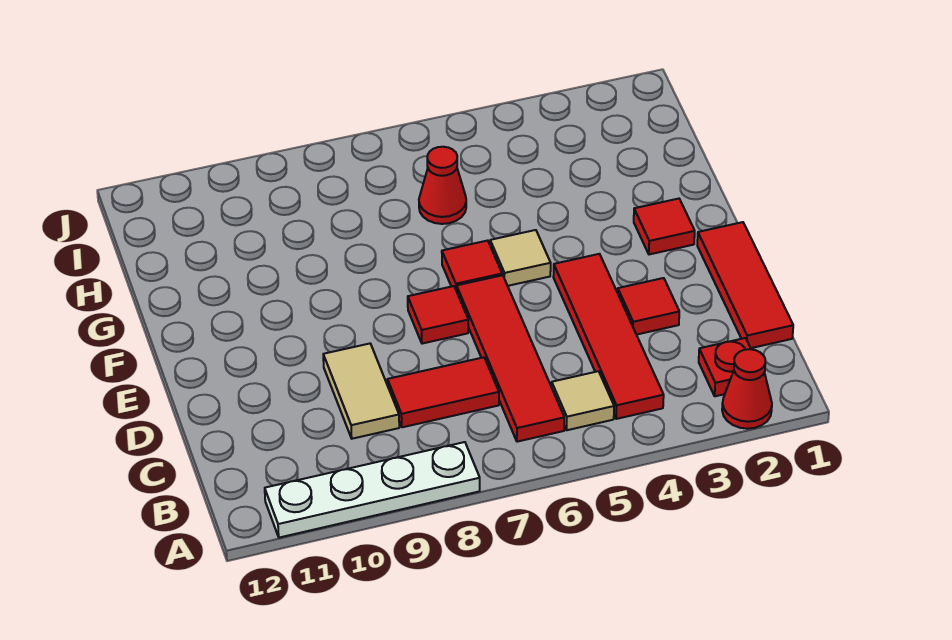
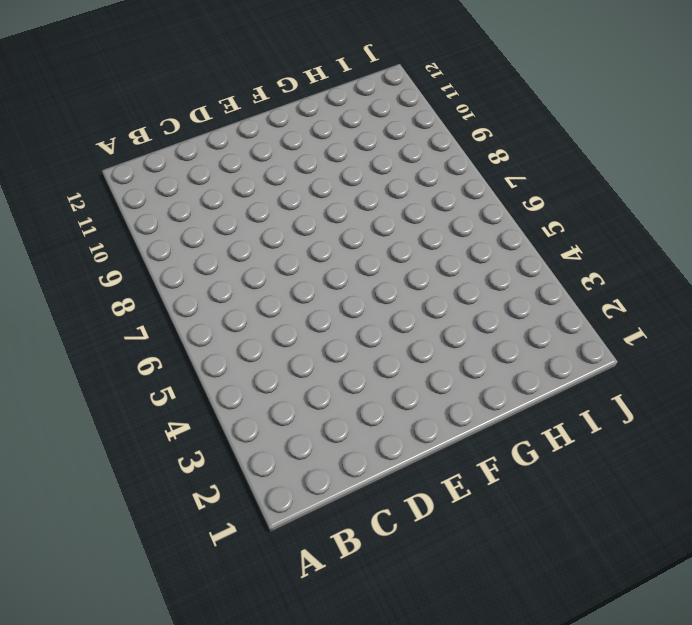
none -> red 1x1 cone [722,349,772,429]
none -> white 1x4 plate [265,442,480,538]
none -> red 1x1 plate [699,338,751,396]

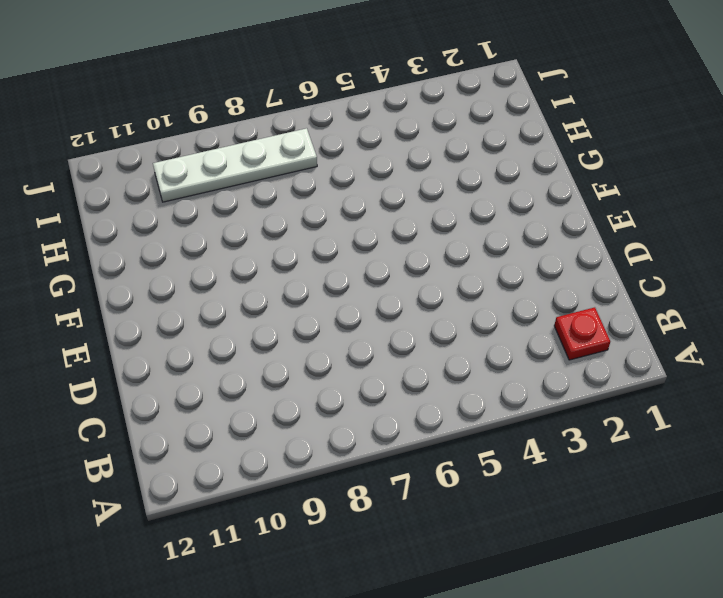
white 1x4 plate [153,128,317,202] -> white 1x4 plate moved to [265,442,480,538]
none -> red 1x1 cone [722,349,772,429]
none -> red 1x4 tile [553,254,664,419]
none -> tan 1x1 tile [552,371,614,430]

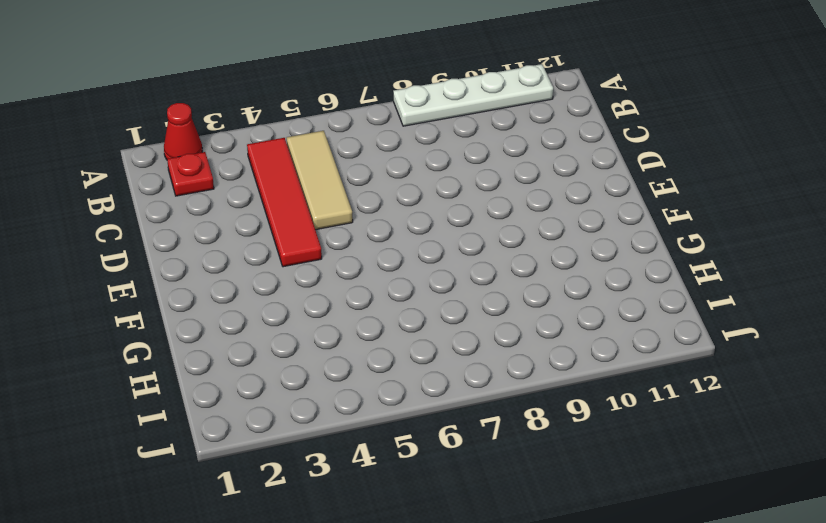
tan 1x3 tile [287,131,353,230] -> tan 1x1 tile [552,371,614,430]
none -> red 1x4 tile [457,275,564,442]
none -> red 1x3 tile [697,222,793,348]
none -> red 1x2 tile [387,357,499,427]

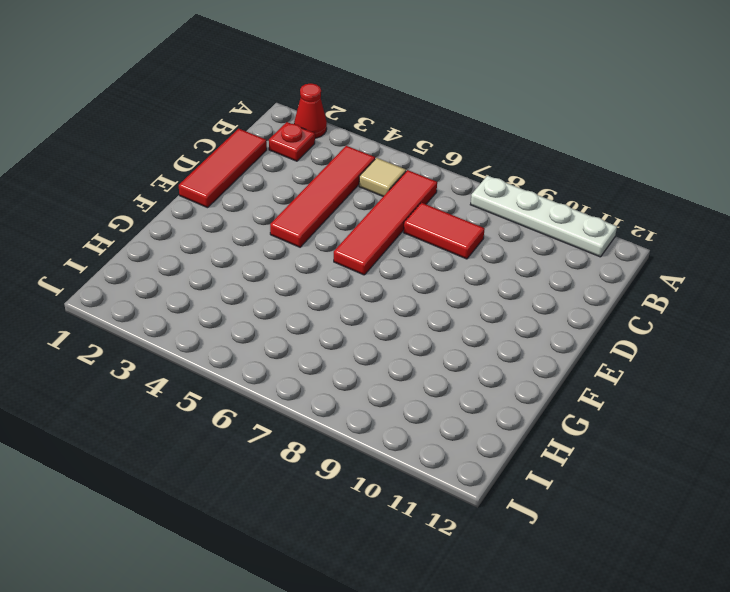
none -> tan 1x2 tile [323,344,399,439]
none -> red 1x1 tile [618,278,679,335]
none -> red 1x1 tile [408,286,468,344]

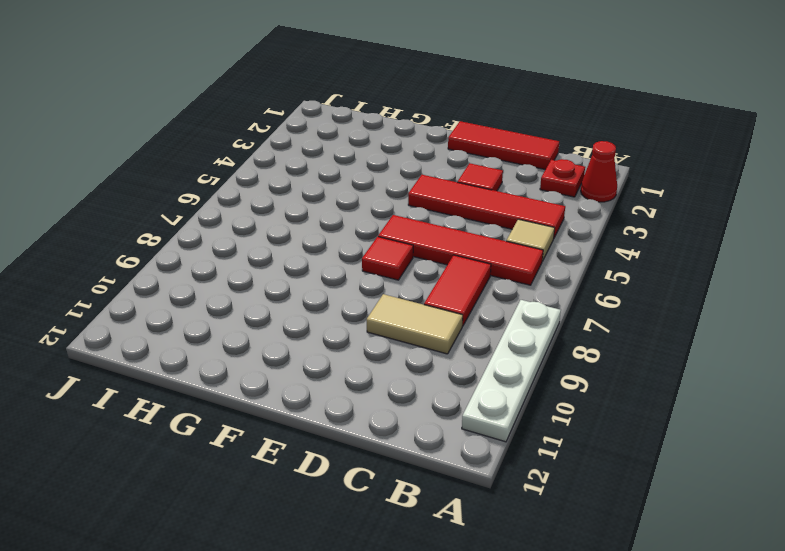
none -> red 1x1 tile [634,199,695,254]
none -> tan 1x1 tile [490,230,551,286]
none -> red 1x1 tile [442,241,502,291]

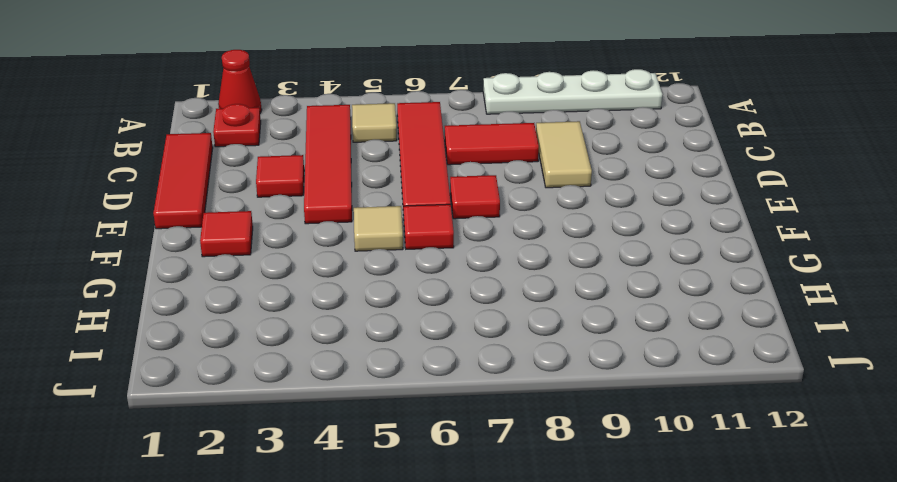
none -> red 1x1 cone [419,147,466,224]

